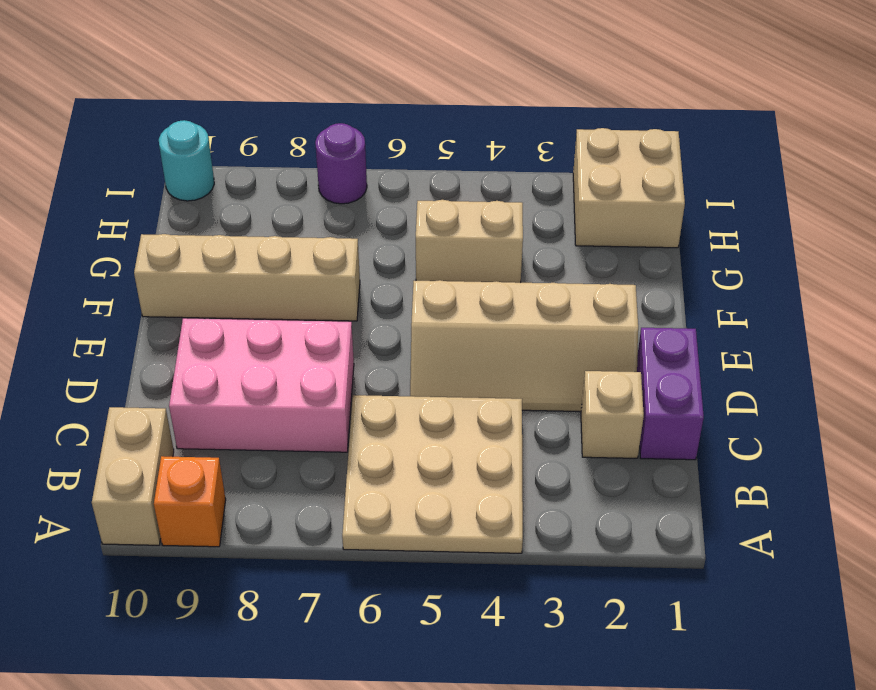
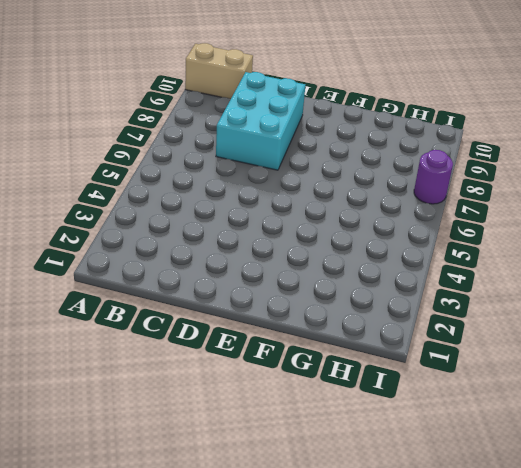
cyan 2x3 brick [216,72,305,170] -> pink 2x3 brick [169,318,354,452]
none -> tan 3x3 plate [342,395,523,553]
none -> orange 1x1 brick [154,456,226,547]
none -> purple 1x2 brick [637,328,704,460]

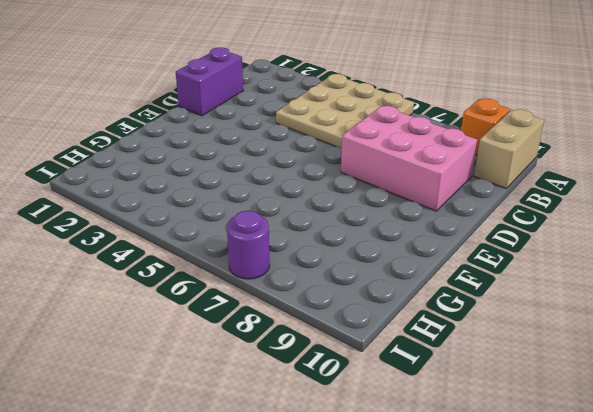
none -> tan 1x1 brick [581,371,644,458]
none -> tan 2x4 slope [410,280,638,412]
none -> tan 1x4 brick [134,234,360,321]

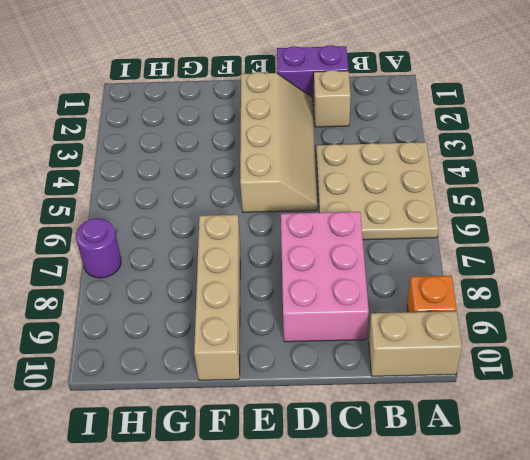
none -> tan 1x2 brick [416,200,523,283]
none -> tan 2x2 brick [573,128,685,248]
none -> cyan 1x1 round brick [159,120,214,201]

